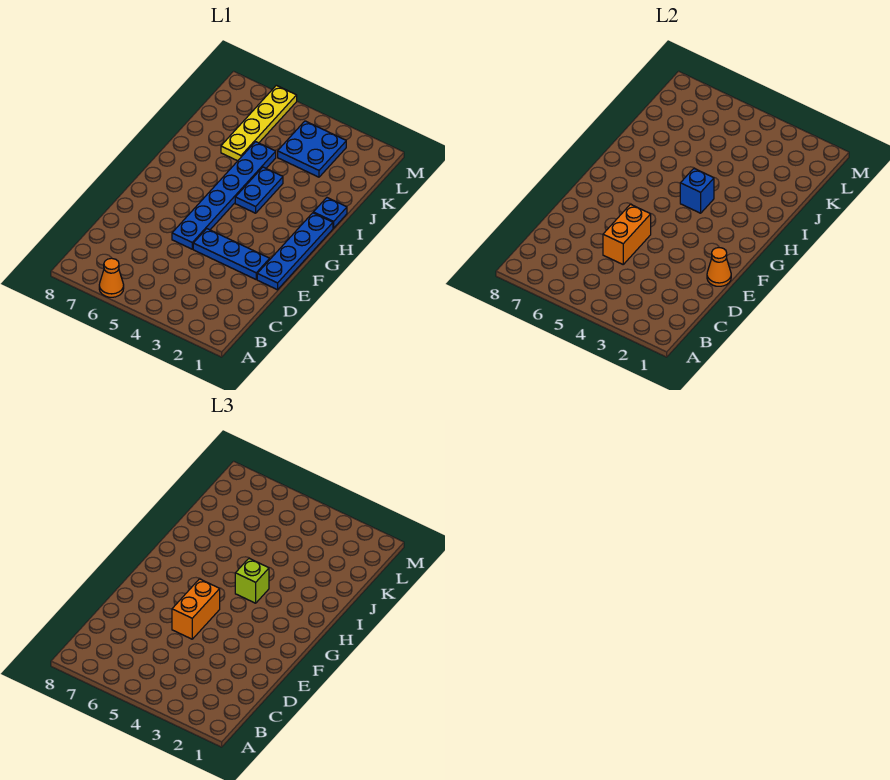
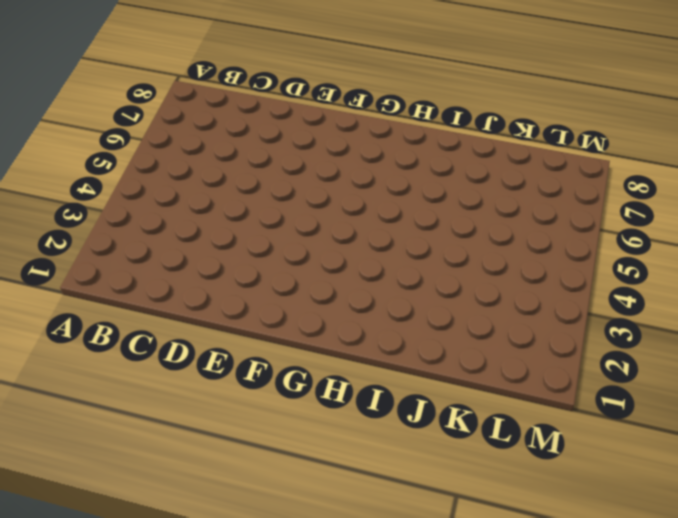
none -> orange 1x1 cone [99,258,124,297]
none -> blue 1x4 plate [257,213,333,290]
none -> blue 1x3 plate [193,229,270,279]

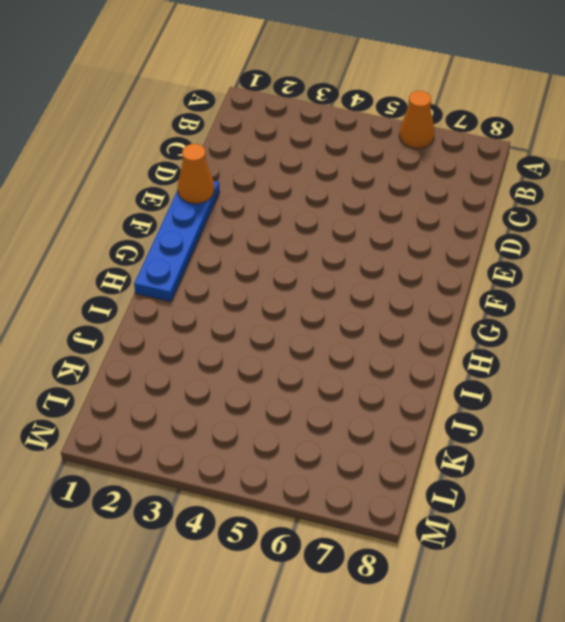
none -> blue 1x3 plate [193,229,270,279]
none -> blue 1x6 plate [172,142,276,249]
none -> blue 1x2 plate [235,167,283,213]

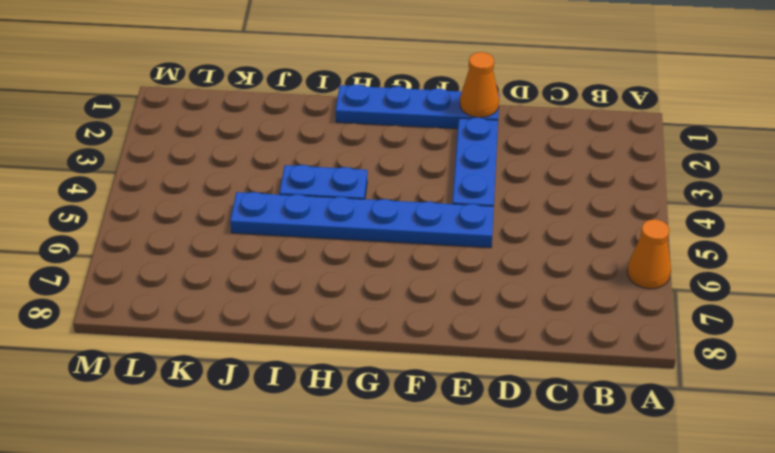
none -> blue 1x1 plate [313,198,347,228]
none -> yellow 1x4 plate [221,85,297,161]
none -> blue 2x2 plate [278,121,346,177]

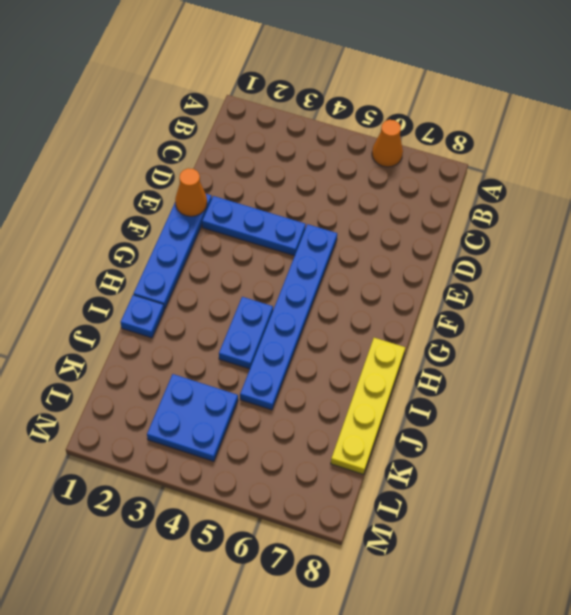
yellow 1x4 plate [331,338,405,474] -> yellow 1x4 plate moved to [221,85,297,161]
none -> orange 1x2 brick [603,204,651,264]
none -> blue 1x1 brick [680,169,714,213]
none -> orange 1x2 brick [172,579,220,639]

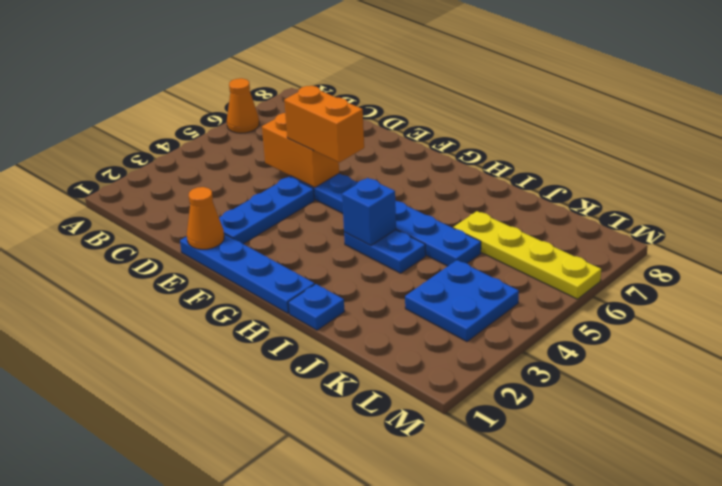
none -> lime 1x1 brick [235,559,269,603]

